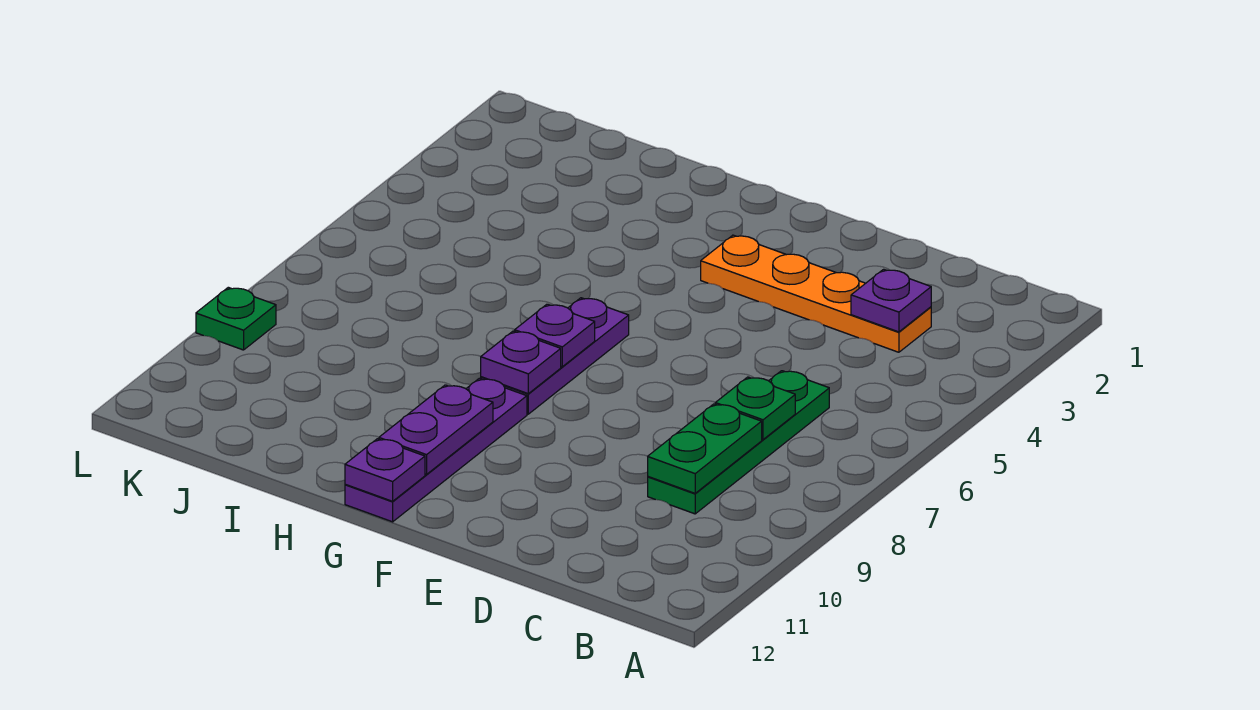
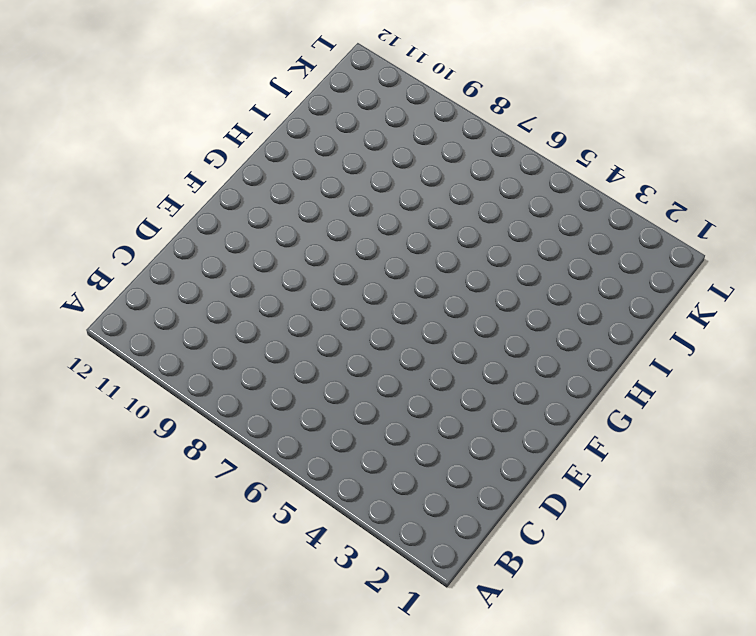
none -> orange 1x4 plate [701,235,931,352]
none -> green 1x4 plate [648,371,829,514]
none -> purple 1x3 plate [481,298,629,414]

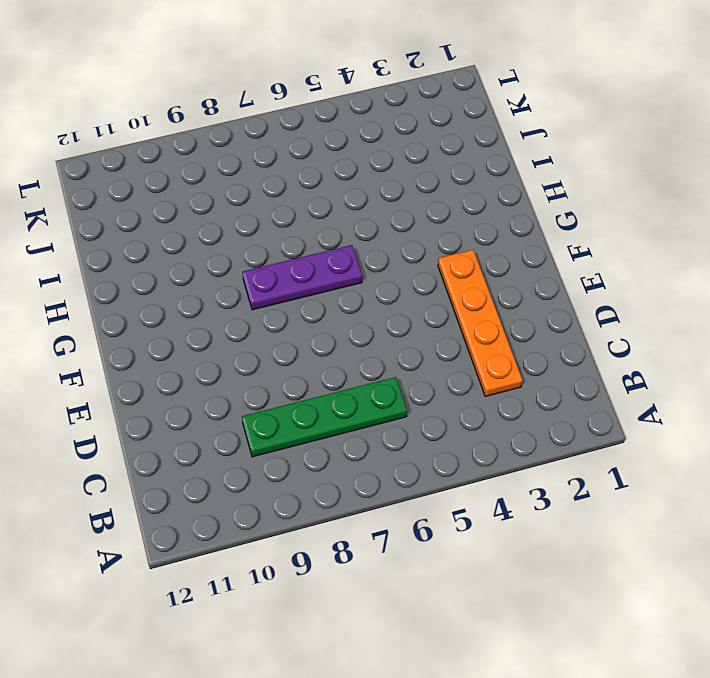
none -> purple 1x4 plate [345,379,527,522]
none -> green 1x1 plate [196,287,276,350]
none -> purple 1x1 plate [851,269,931,332]

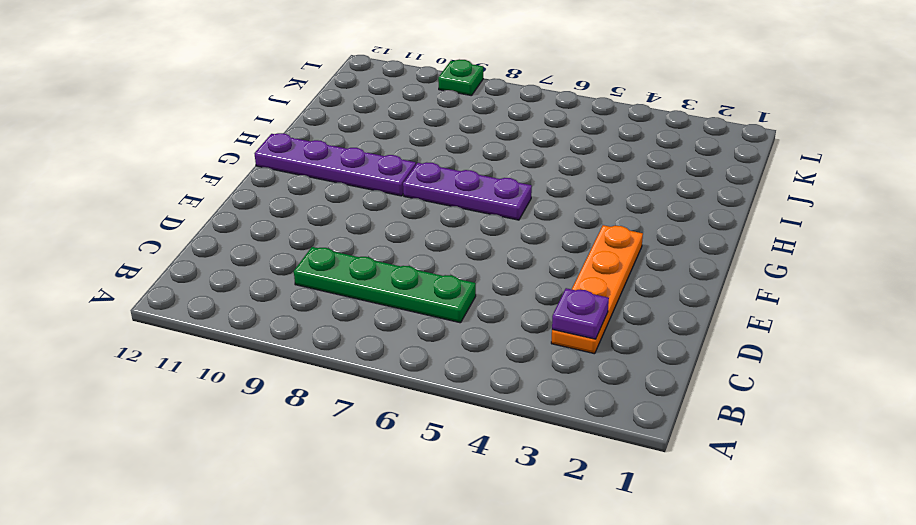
none -> green 1x1 plate [715,377,795,440]
none -> green 1x2 plate [648,404,762,493]
none -> purple 1x1 plate [515,304,595,367]

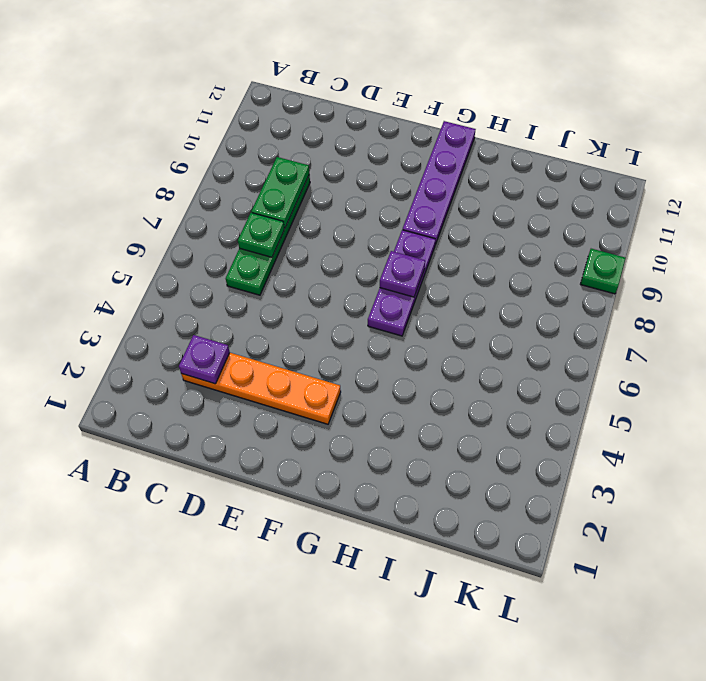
none -> purple 1x1 plate [481,331,561,394]
none -> purple 1x2 plate [379,385,493,474]
none -> purple 1x1 plate [345,439,425,501]

